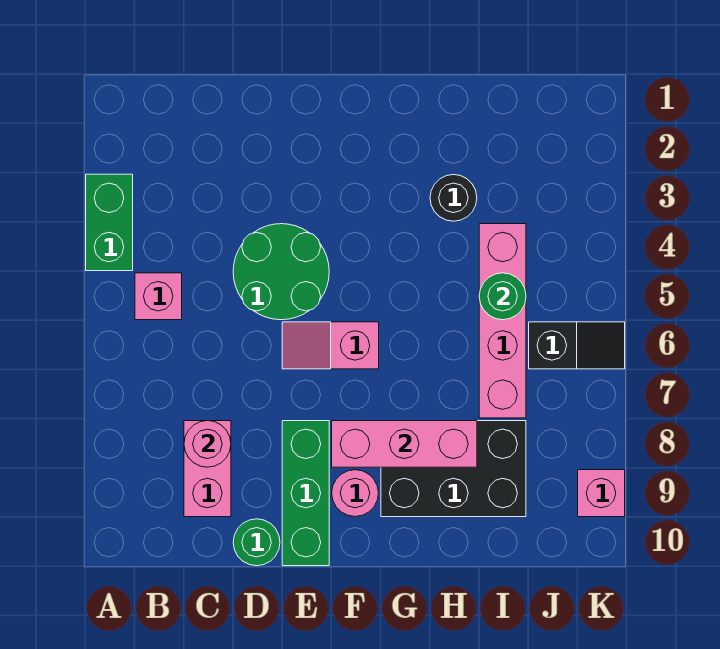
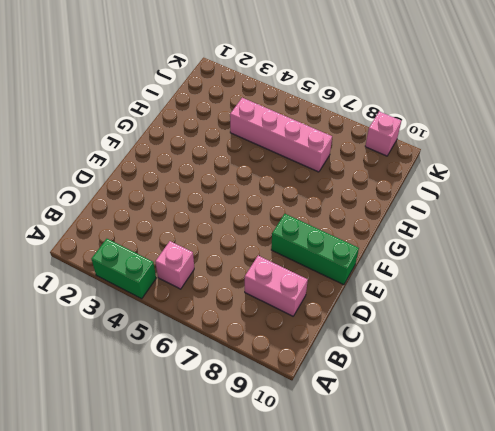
none -> green 2x2 round brick [233,224,329,320]
none -> green 1x1 round brick [233,519,280,566]
none -> pink 1x2 slope [282,322,379,369]

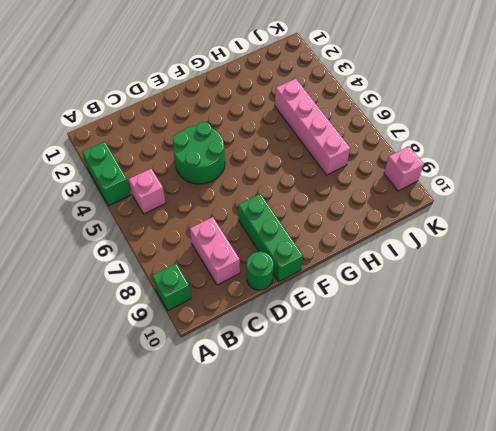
green 1x1 brick [152,264,191,311] -> none
none -> pink 1x2 slope [282,322,379,369]
none -> pink 1x1 round brick [332,470,378,517]
none -> black 2x3 brick [381,421,526,517]

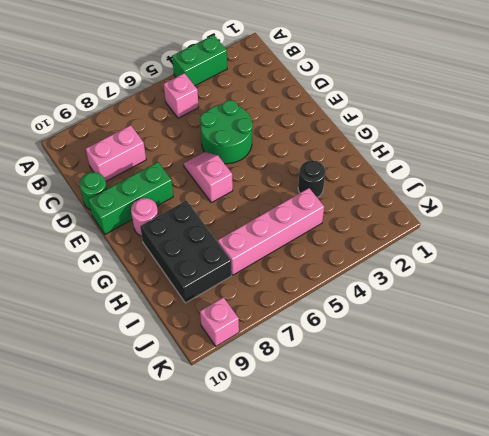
none -> black 1x2 slope [529,322,625,369]
none -> pink 1x1 round brick [184,421,231,467]
none -> pink 1x3 brick [332,421,477,467]

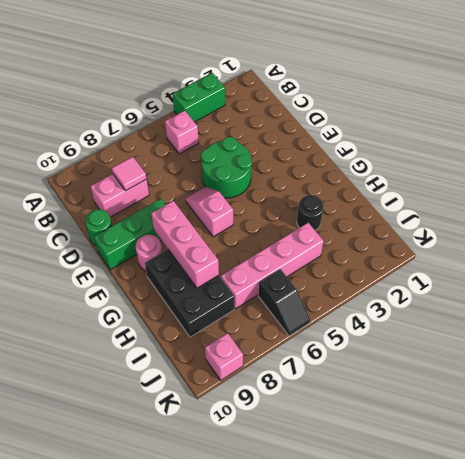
pink 1x1 tile [112,157,147,191] -> pink 1x1 round brick [184,421,231,467]
none -> green 1x1 round brick [479,273,526,320]

